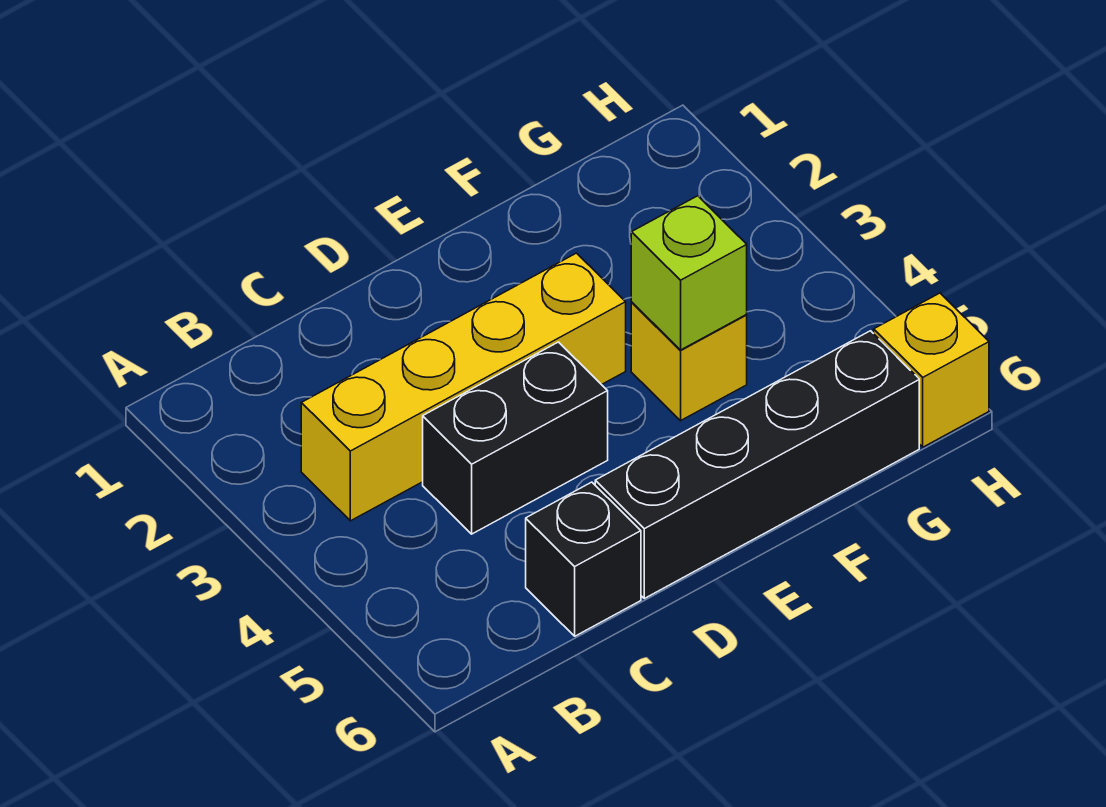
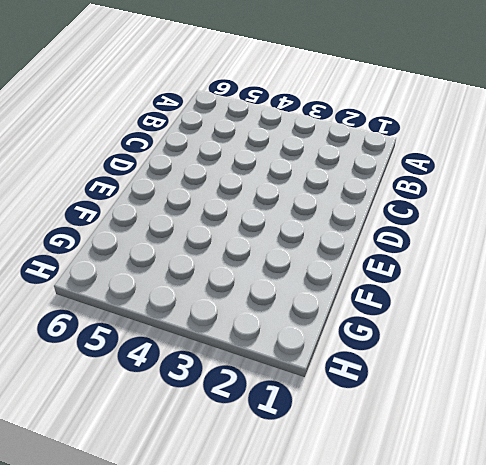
none -> yellow 1x4 brick [301,253,626,521]
none -> black 1x2 brick [423,342,608,534]

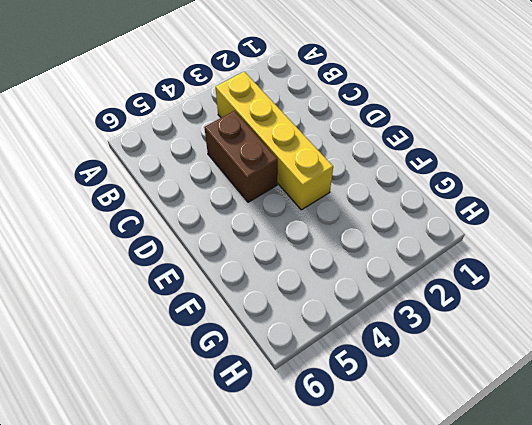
brown 1x2 brick [204,111,278,202] -> black 1x2 brick [423,342,608,534]
none -> black 1x1 brick [526,482,641,636]
none -> black 1x4 brick [595,331,919,598]

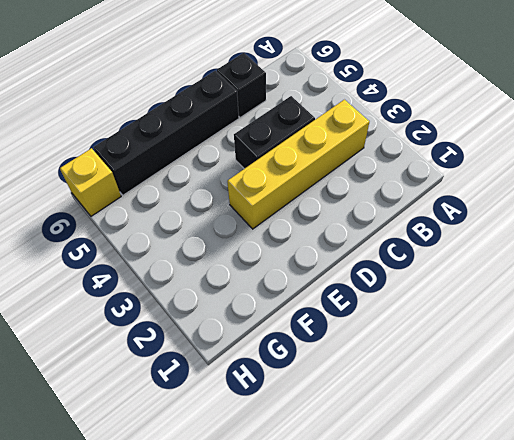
none -> yellow 1x1 brick [631,303,747,421]
none -> lime 1x1 brick [631,196,747,350]

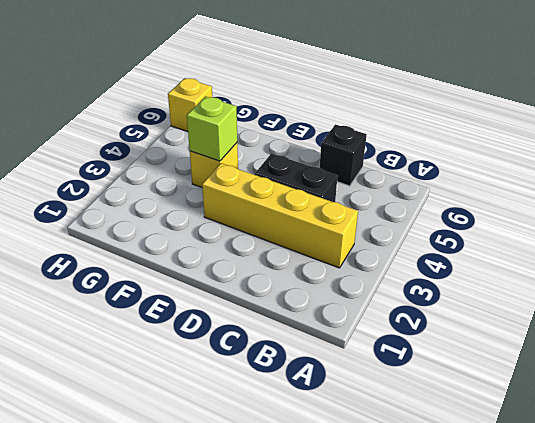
none -> black 1x4 brick [595,331,919,598]

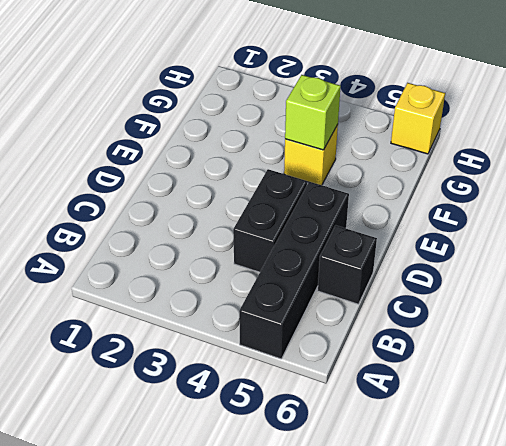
black 1x4 brick [239,182,349,359] -> black 1x4 brick moved to [595,331,919,598]
none -> yellow 1x4 brick [301,253,626,521]

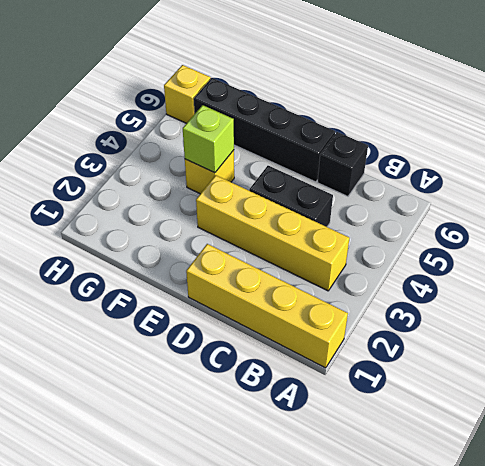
yellow 1x4 brick [186,244,348,368] -> none

